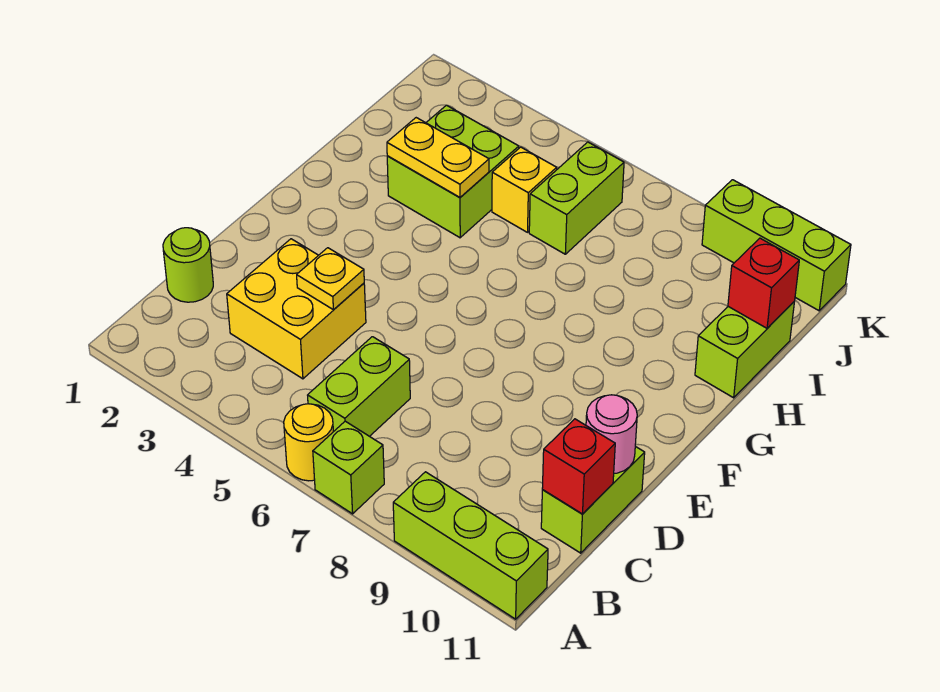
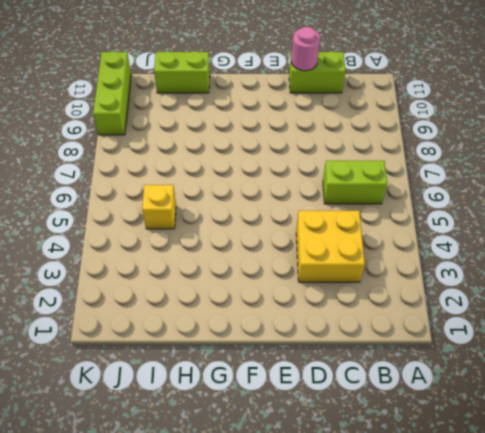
none -> yellow 1x1 round brick [284,404,333,481]
none -> lime 1x1 brick [313,421,384,514]
none -> lime 1x3 brick [393,472,548,619]

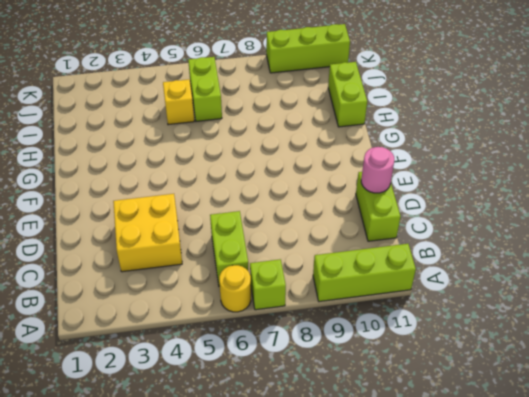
none -> lime 1x1 round brick [163,228,213,302]
none -> lime 2x2 brick [387,105,519,238]
none -> red 1x1 brick [542,419,615,514]

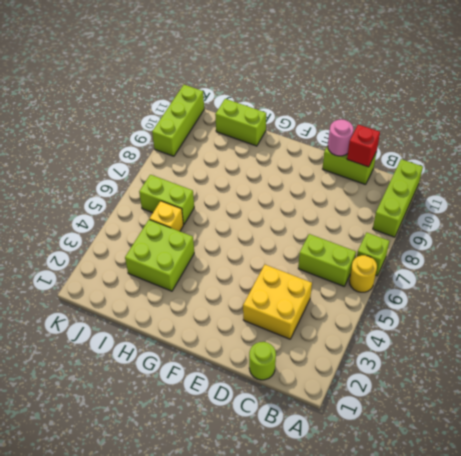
none -> yellow 1x1 plate [297,248,364,310]
none -> yellow 1x2 plate [387,118,489,197]
none -> red 1x1 brick [728,238,799,328]

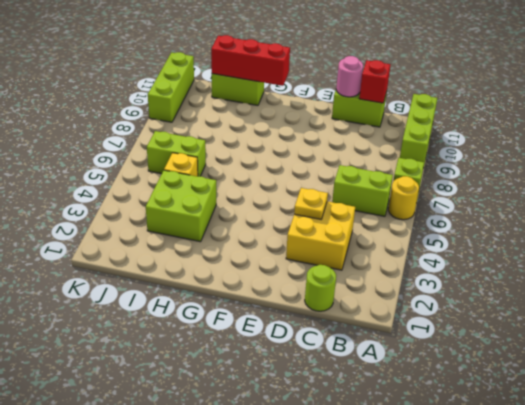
red 1x3 brick [211,35,290,86] -> red 1x1 brick [728,238,799,328]
none -> yellow 1x2 plate [387,118,489,197]

